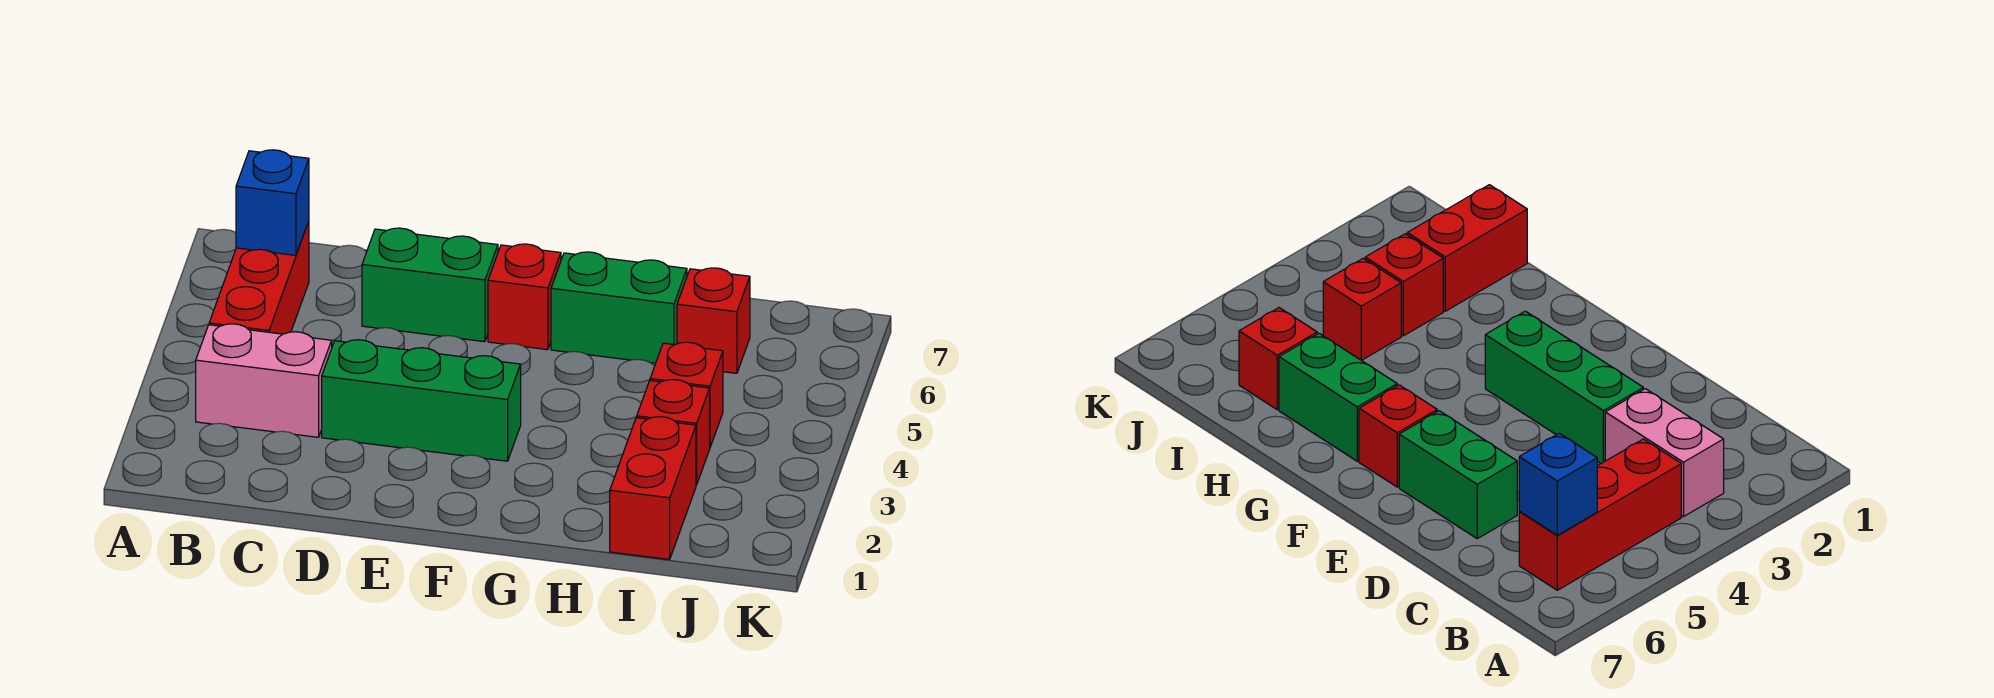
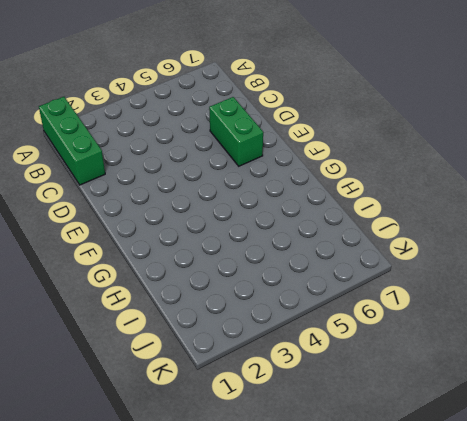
green 1x3 brick [39,97,105,185] -> green 1x3 brick moved to [322,340,521,461]
none -> pink 1x2 brick [196,324,332,437]
none -> red 1x3 brick [209,221,309,334]

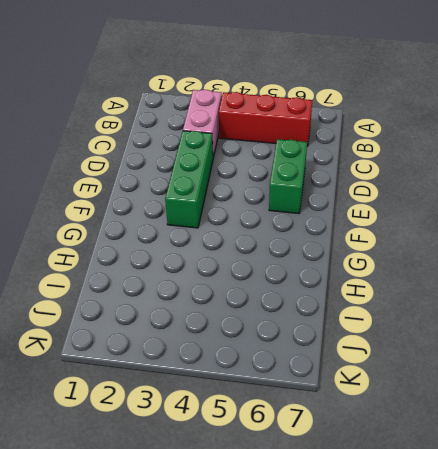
none -> red 1x1 brick [488,244,561,350]
none -> green 1x2 brick [551,252,687,363]

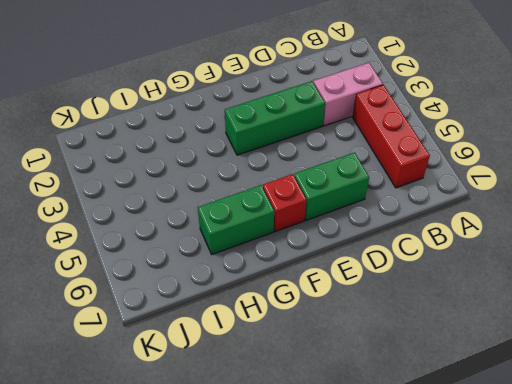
none -> red 1x2 brick [610,417,696,559]
none -> red 1x1 brick [637,379,710,485]

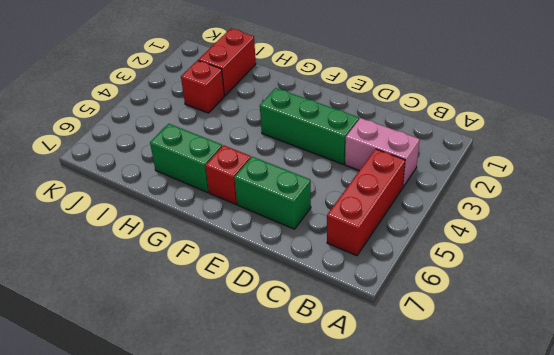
none -> red 1x1 brick [650,342,723,447]
none -> red 1x1 brick [677,268,750,373]

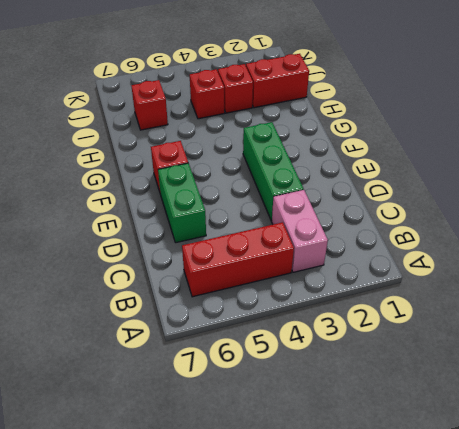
none -> green 1x2 brick [551,252,687,363]
none -> blue 1x1 brick [236,150,309,255]

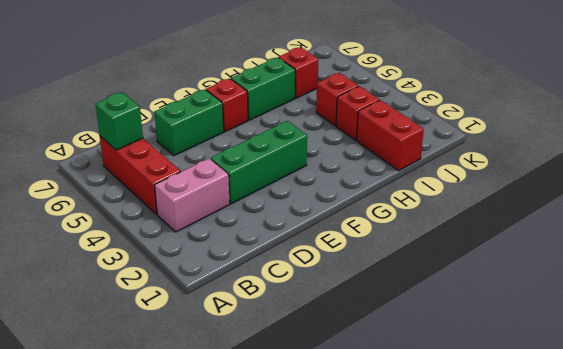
green 1x1 brick [96,92,143,150] -> blue 1x1 brick [236,150,309,255]

